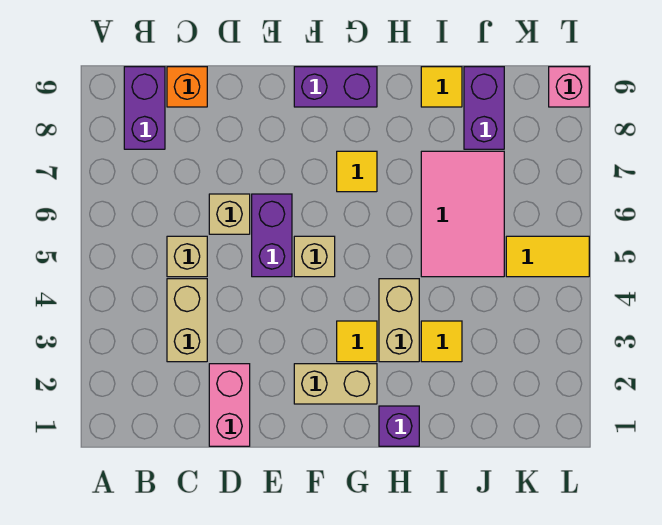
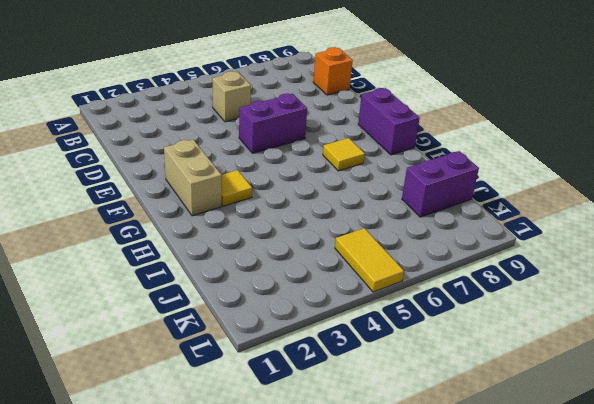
none -> purple 1x2 brick [124,67,165,149]
none -> tan 1x2 brick [167,279,207,362]
none -> pink 1x2 brick [209,364,250,446]

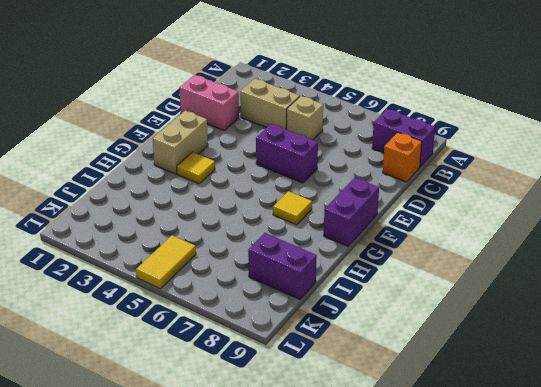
none -> tan 1x1 brick [209,194,250,234]
none -> tan 1x1 brick [294,236,335,277]
none -> purple 1x1 brick [379,406,419,446]

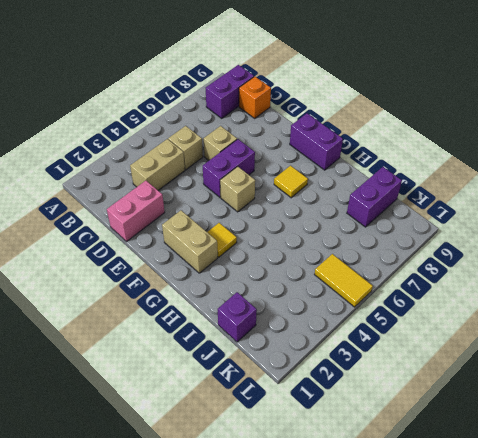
purple 1x1 brick [218,292,257,342] -> purple 1x1 brick moved to [379,406,419,446]
none -> tan 1x2 brick [379,279,419,362]
none -> yellow 1x1 tile [421,321,462,362]
none -> pink 2x3 tile [421,151,504,277]

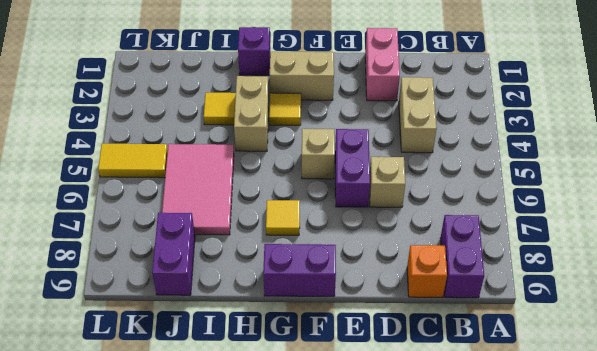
none -> tan 1x1 brick [167,236,207,277]
none -> yellow 1x1 tile [421,67,462,107]
none -> pink 1x1 brick [549,67,589,107]

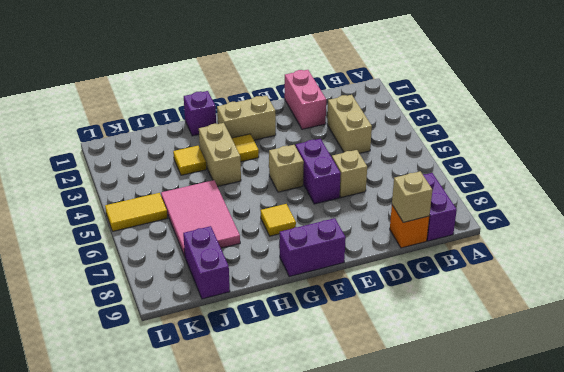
tan 1x1 brick [392,171,432,222] -> tan 1x1 brick moved to [167,236,207,277]
none -> yellow 1x1 tile [421,67,462,107]
none -> pink 1x1 brick [549,67,589,107]

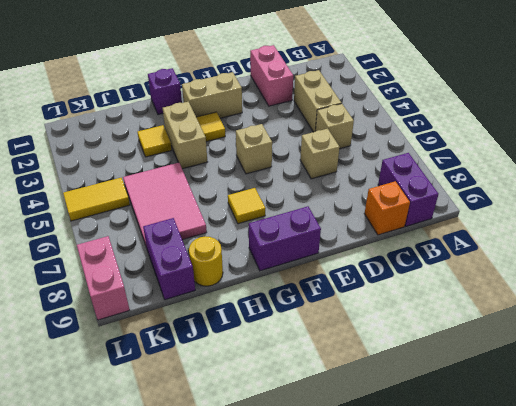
yellow 1x1 round brick [189,237,223,286] -> yellow 1x1 tile [421,67,462,107]
pink 1x2 brick [77,236,130,320] -> pink 1x1 brick [549,67,589,107]
none -> purple 1x2 brick [252,194,292,277]

